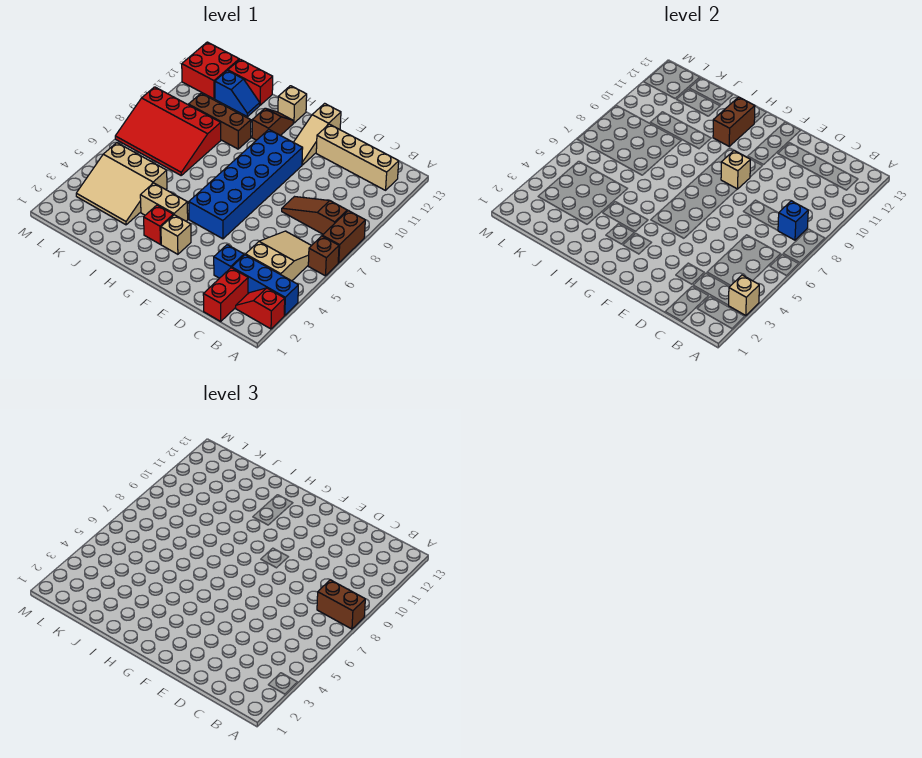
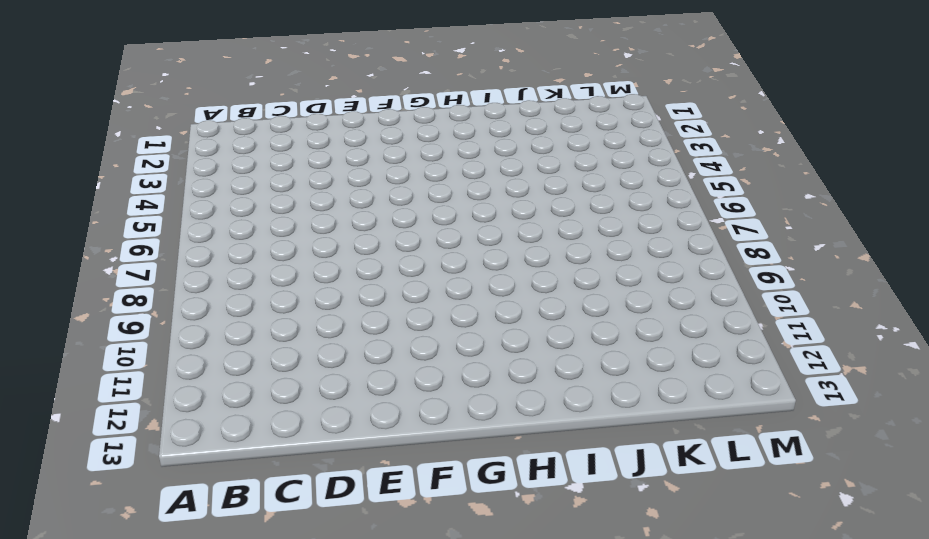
none -> red 1x2 slope [236,288,285,329]
none -> blue 1x3 brick [232,255,298,316]
none -> brown 1x1 brick [308,236,339,276]

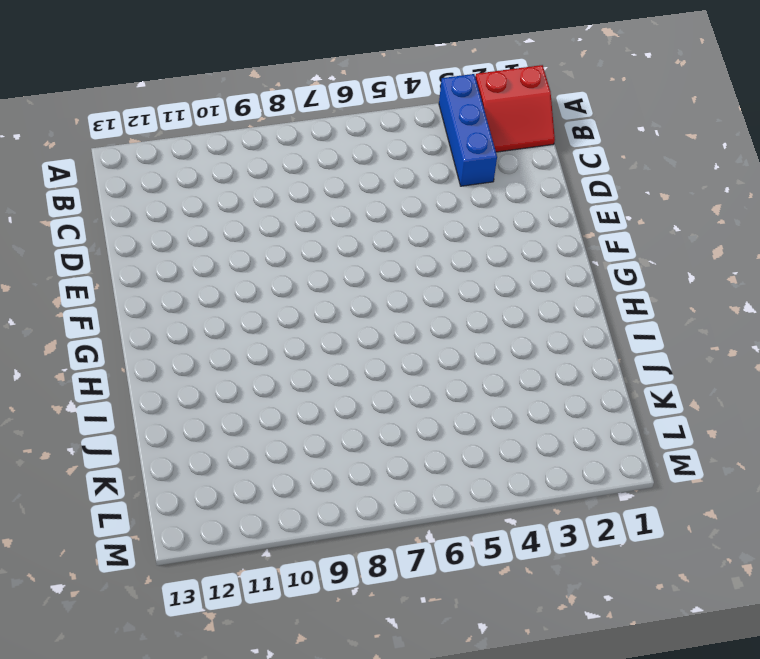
red 2x2 slope [475,65,555,152] -> red 1x2 slope [236,288,285,329]
none -> brown 1x1 brick [308,236,339,276]
none -> brown 1x2 brick [322,211,365,263]
none -> tan 2x3 slope [246,231,312,281]

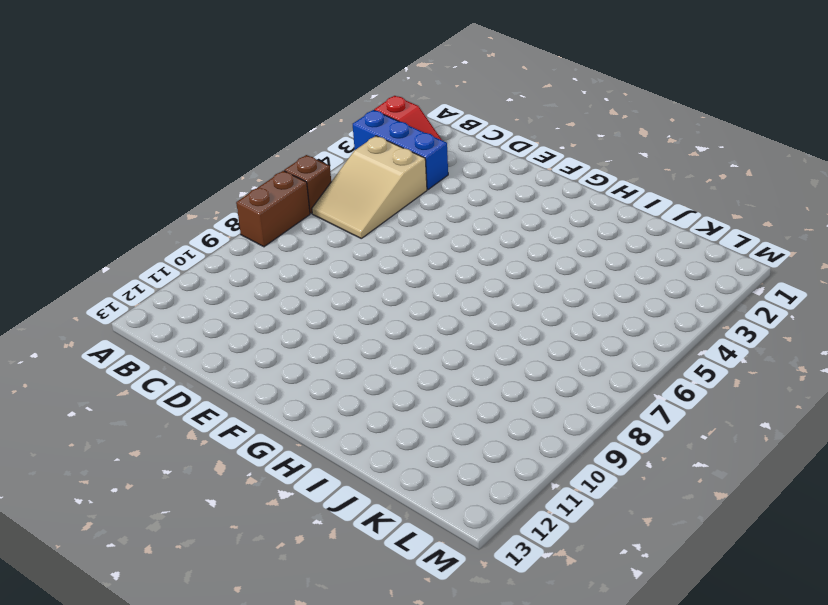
none -> brown 1x3 slope [282,197,347,234]
none -> tan 1x4 brick [316,124,399,190]
none -> red 1x2 brick [203,268,248,321]

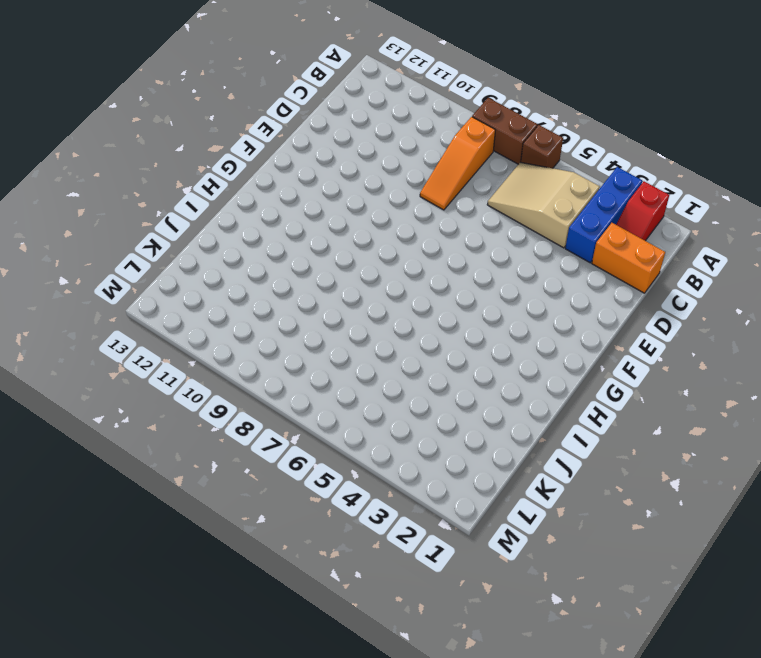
orange 1x3 slope [420,117,495,210] -> brown 1x3 slope [282,197,347,234]
orange 1x2 brick [592,223,665,293] -> red 1x2 brick [203,268,248,321]
none -> tan 1x4 brick [316,124,399,190]
none -> blue 1x1 brick [214,245,244,278]
none -> blue 2x6 brick [189,130,303,239]

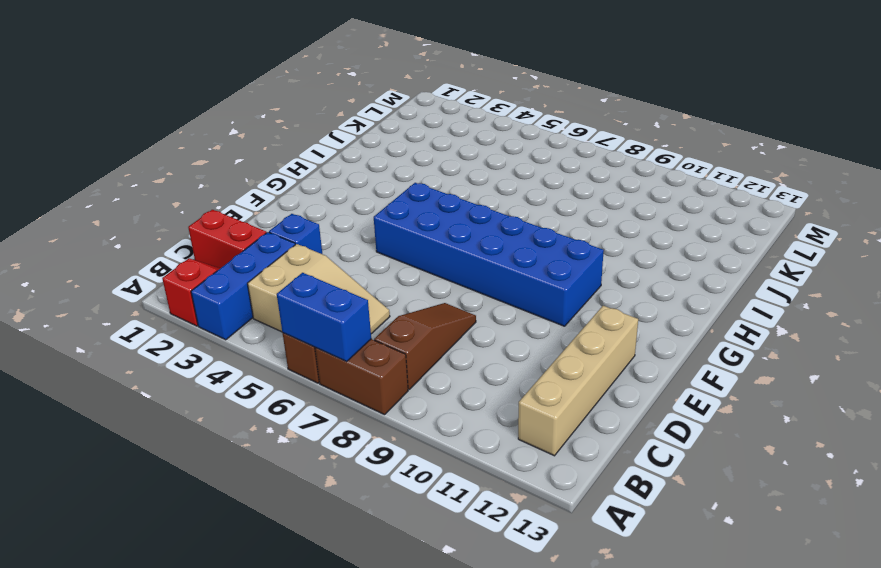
blue 1x2 brick [277,273,371,362] -> none
none -> tan 1x3 slope [293,103,341,165]
none -> tan 1x1 brick [161,215,191,254]
none -> red 1x1 brick [144,205,173,244]

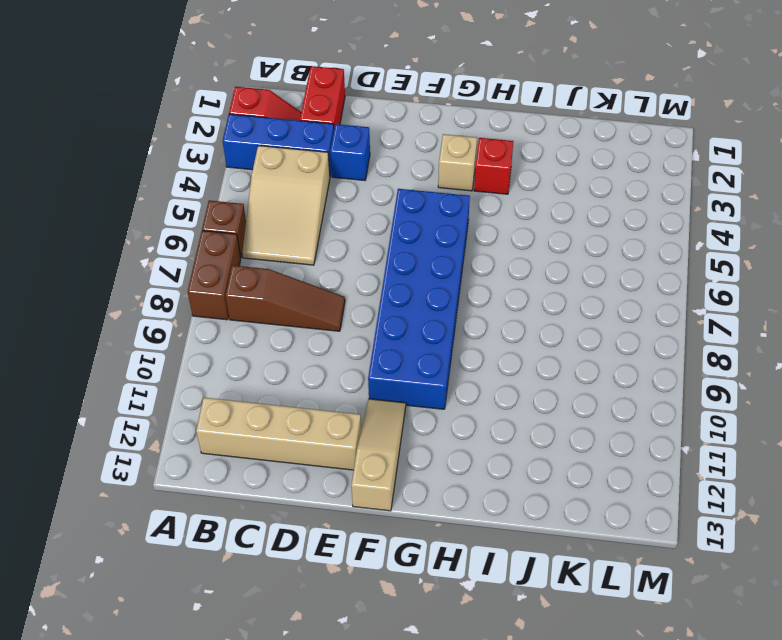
none -> tan 1x2 brick [140,183,188,221]
none -> brown 1x2 slope [252,108,293,140]
none -> tan 1x1 brick [278,86,307,123]

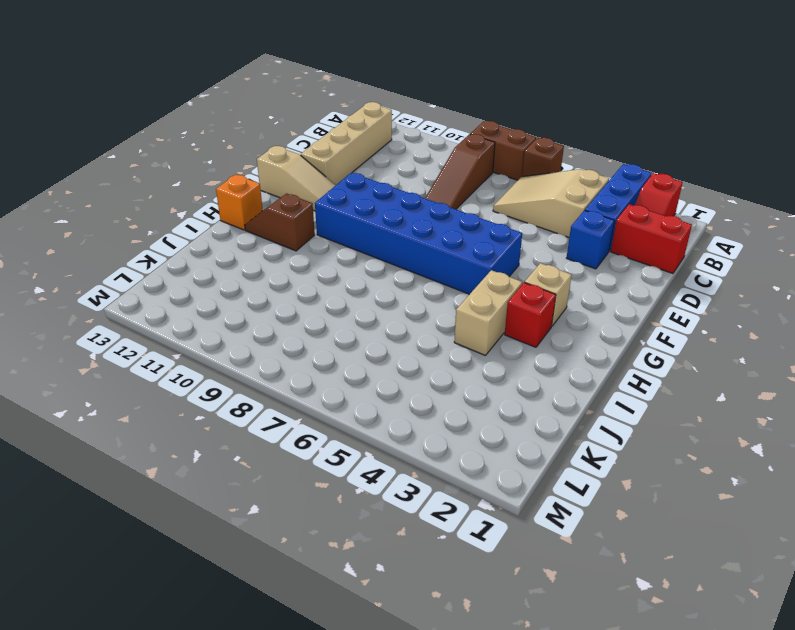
orange 1x1 brick [216,175,263,230] -> tan 1x1 brick [278,86,307,123]
none -> brown 1x3 brick [188,93,251,149]
none -> tan 3x3 slope [76,143,167,225]
none -> red 3x4 slope [115,87,221,175]

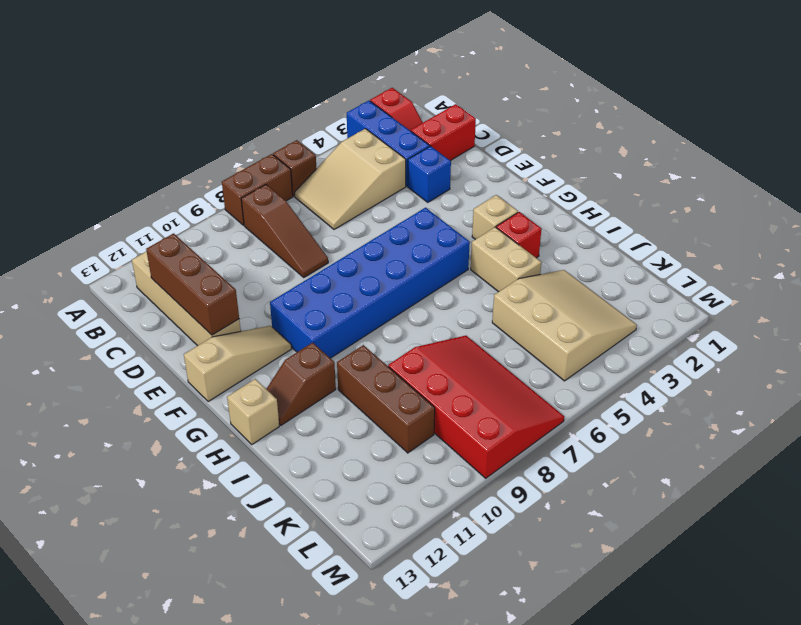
brown 1x3 brick [146,233,239,335] -> none
none -> blue 1x2 slope [215,70,260,117]
none -> red 1x2 brick [228,59,273,105]
none -> red 2x2 brick [182,42,239,99]

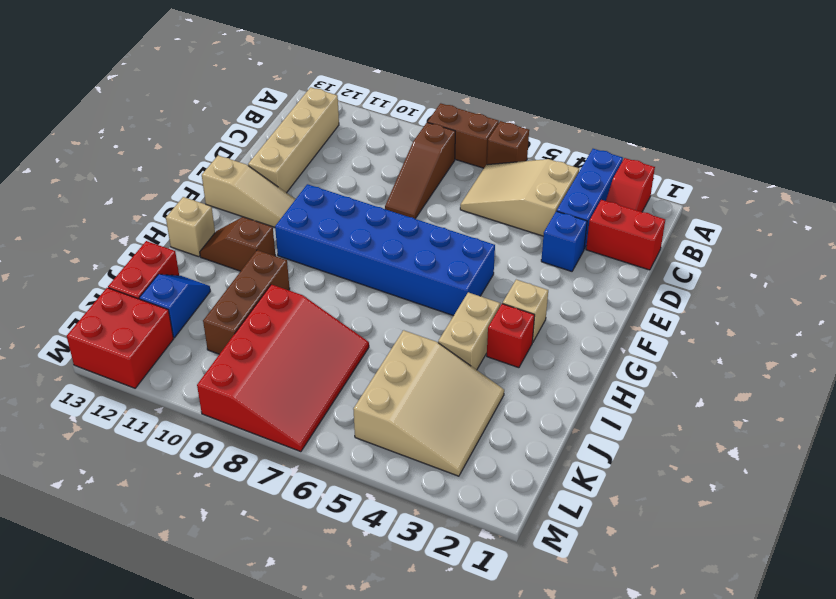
none -> tan 1x1 brick [729,275,759,316]
none -> blue 1x1 brick [778,201,808,240]
none -> tan 1x1 brick [721,151,750,189]

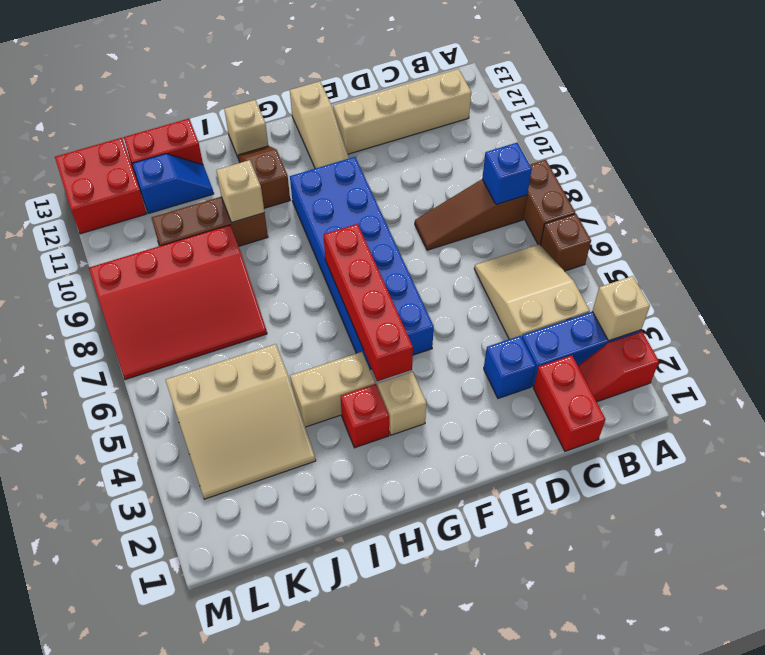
red 1x4 brick [324,224,413,381] -> none
tan 1x1 brick [216,160,264,223] -> tan 1x1 brick moved to [721,151,750,189]
none -> brown 1x2 brick [713,97,755,146]
none -> brown 1x2 brick [317,580,365,629]

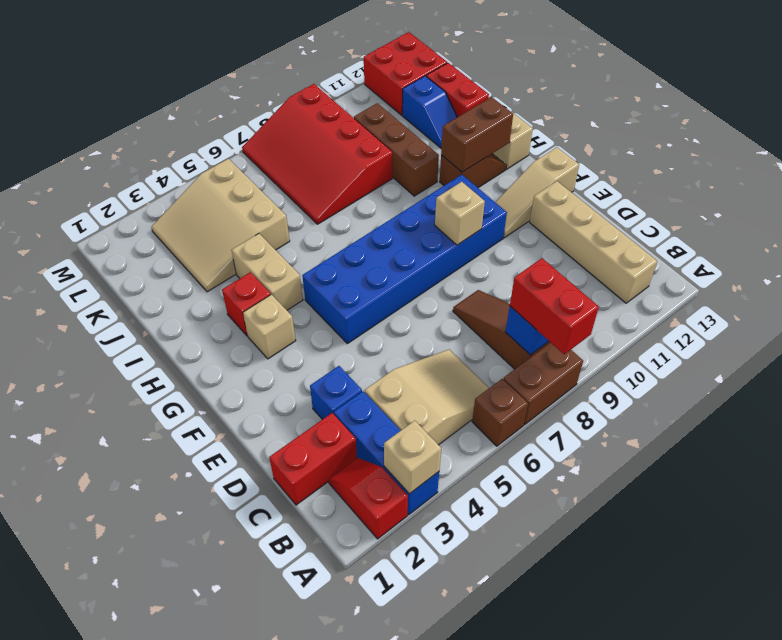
red 1x2 brick [510,258,599,354] -> brown 1x2 brick [317,580,365,629]

